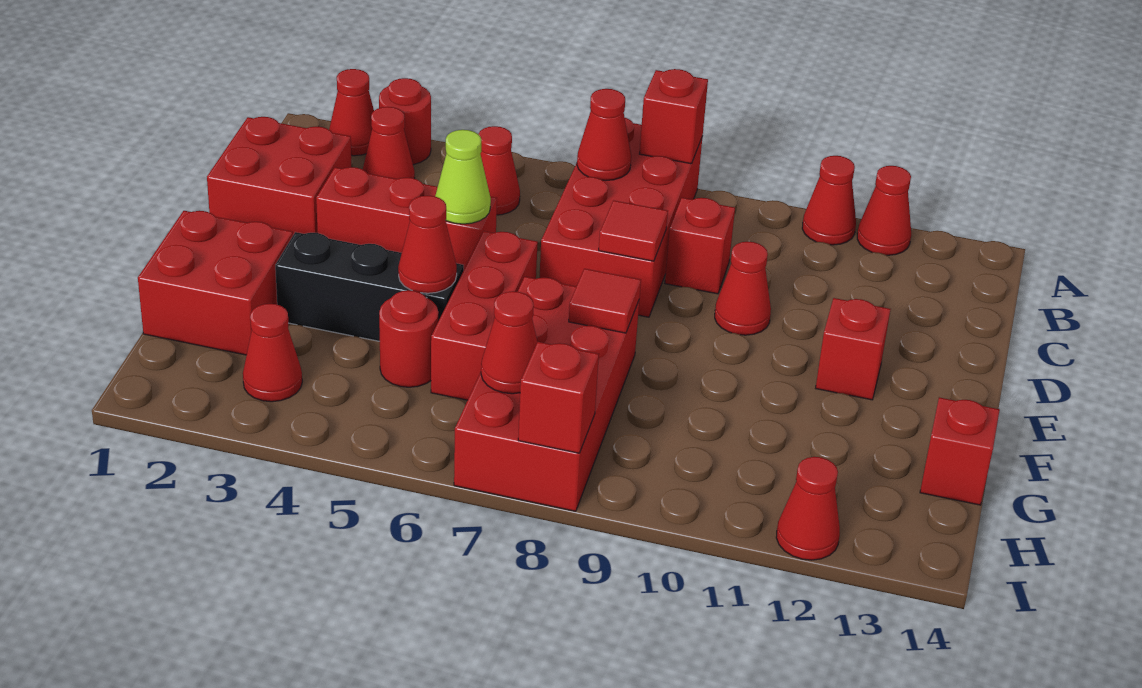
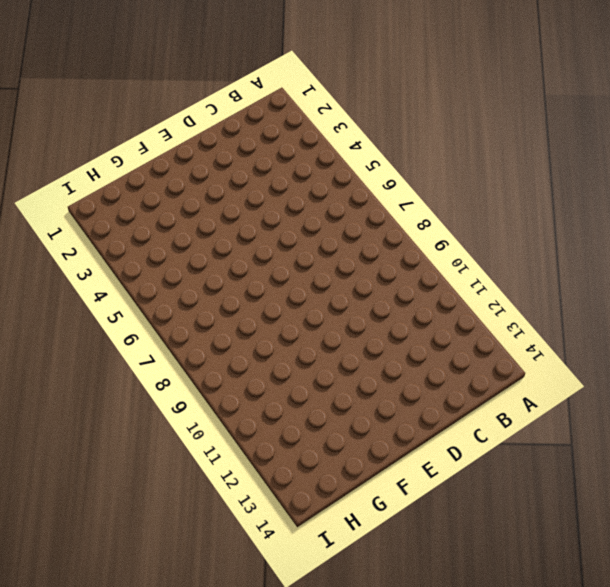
none -> red 1x1 cone [329,69,374,156]
none -> red 1x1 round brick [379,78,431,165]
none -> red 2x4 brick [540,118,703,317]

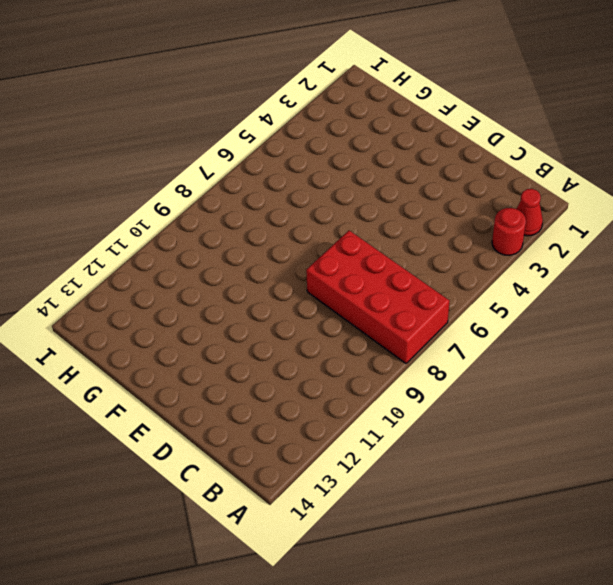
none -> red 1x1 cone [802,156,856,245]
none -> red 1x1 cone [857,166,911,255]
none -> red 1x1 cone [363,107,415,179]

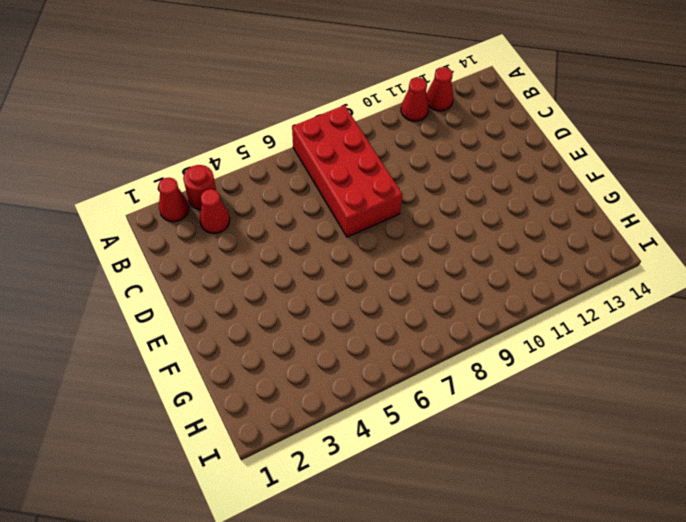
none -> red 1x1 cone [479,126,520,215]
none -> red 2x2 brick [207,117,351,235]
none -> red 1x1 brick [665,198,735,294]

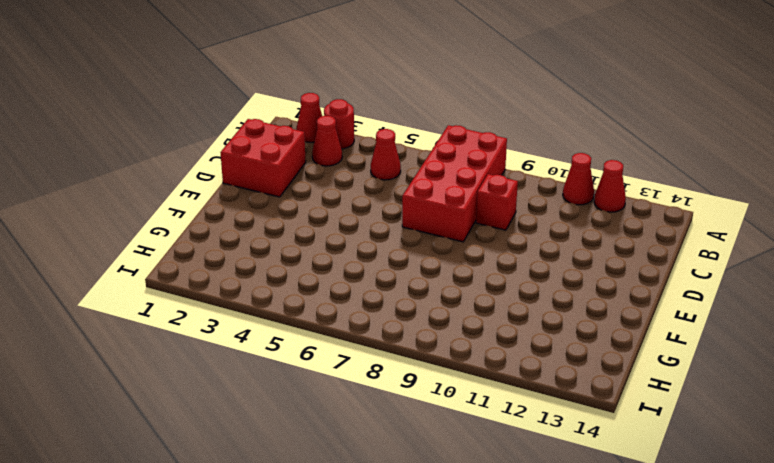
none -> red 1x3 brick [316,167,497,269]
none -> red 1x1 cone [715,242,771,335]
none -> red 1x3 brick [431,231,538,400]

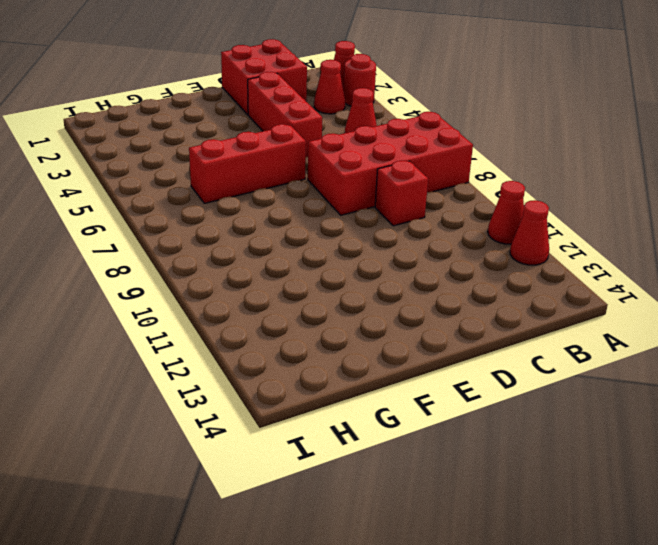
none -> red 1x1 cone [715,242,771,335]
none -> red 1x1 brick [816,298,890,400]
none -> red 2x2 brick [138,211,293,355]

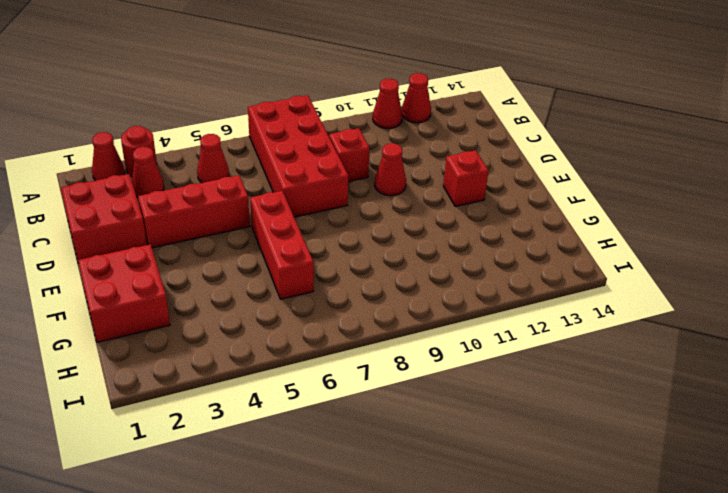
none -> black 1x3 brick [275,232,464,341]
none -> red 2x4 brick [454,277,639,511]
none -> red 1x1 round brick [379,290,439,387]

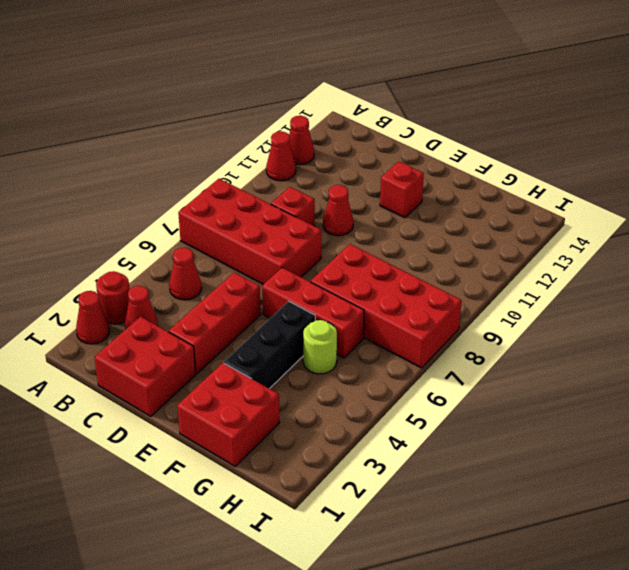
lime 1x1 round brick [303,320,337,374] -> red 1x1 round brick [379,290,439,387]
none -> red 1x1 brick [920,397,1000,505]
none -> red 1x1 cone [243,304,302,402]
none -> red 1x1 cone [776,457,840,560]

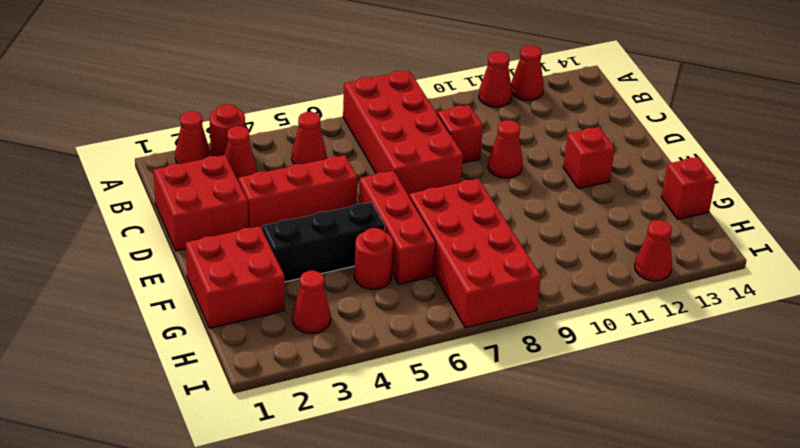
none -> red 1x1 brick [639,69,708,164]
none -> red 1x1 cone [577,89,631,181]
none -> lime 1x1 cone [435,130,491,224]

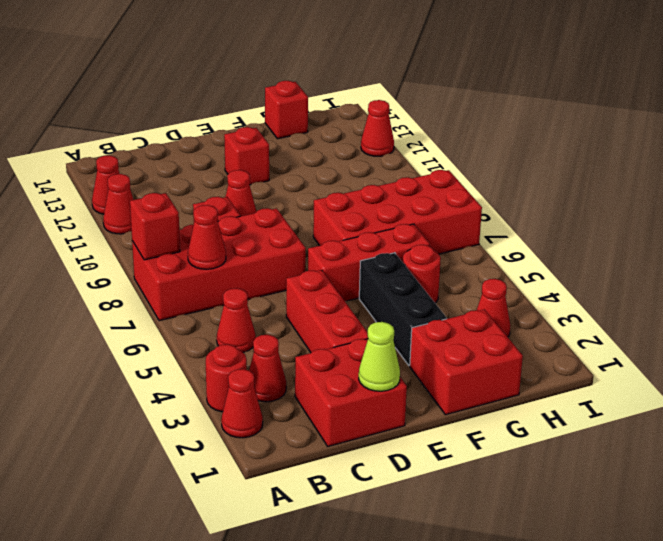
lime 1x1 cone [359,322,400,391] -> lime 1x1 cone moved to [435,130,491,224]
none -> red 1x1 tile [599,201,668,261]
none -> red 1x1 cone [398,196,457,293]
none -> red 1x1 tile [569,269,641,333]

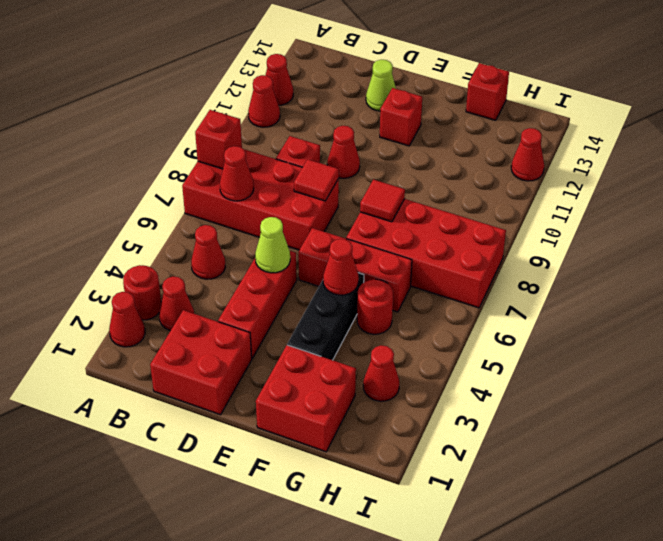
lime 1x1 cone [366,60,396,111] -> none
none -> red 1x1 cone [481,291,537,394]
none -> red 1x1 brick [518,342,599,453]

